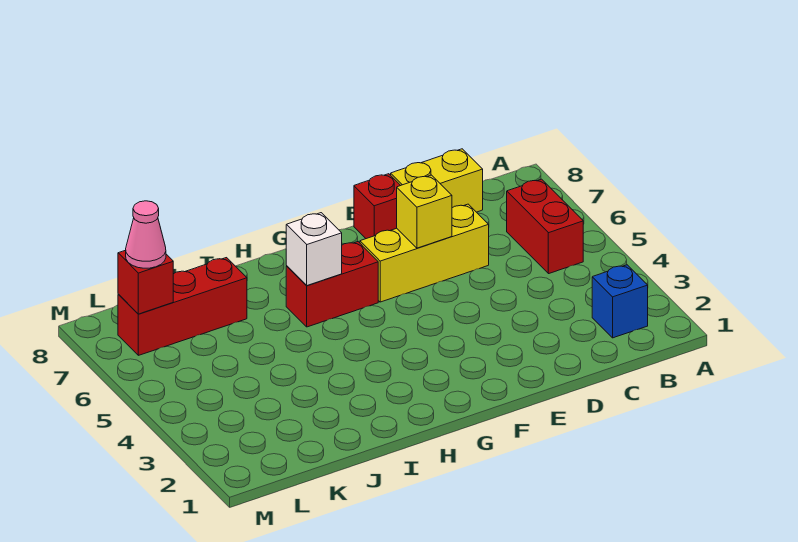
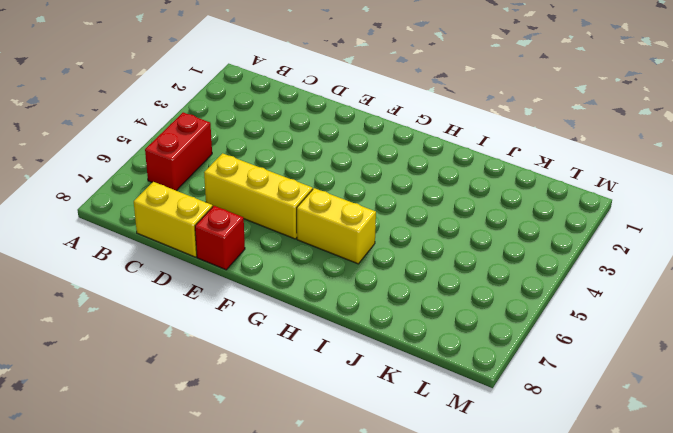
yellow 1x2 brick [297,188,376,264] -> red 1x2 brick [286,242,378,327]
none -> blue 1x1 brick [592,265,648,338]
none -> red 1x3 brick [118,258,247,355]

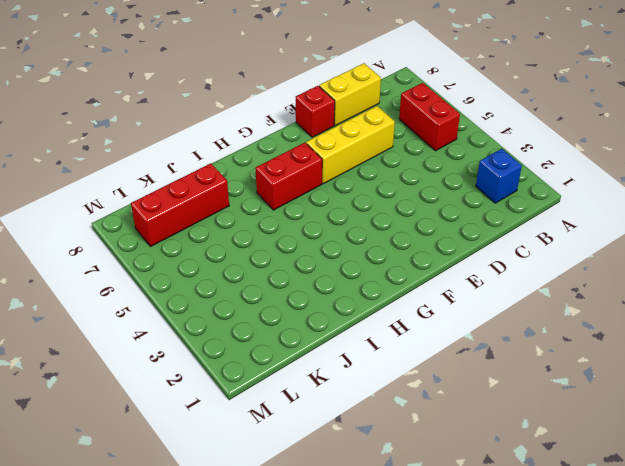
none -> yellow 1x1 brick [397,175,452,248]
none -> white 1x1 brick [286,213,342,285]

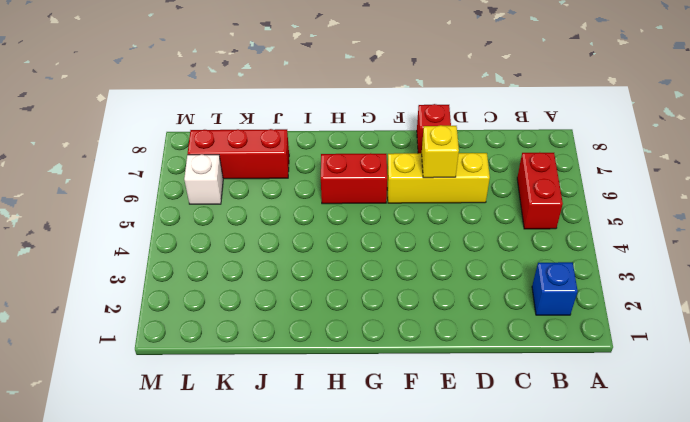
white 1x1 brick [184,154,223,204] -> white 1x1 brick moved to [286,213,342,285]
none -> yellow 1x2 brick [391,149,483,212]
none -> red 1x1 brick [118,250,173,314]

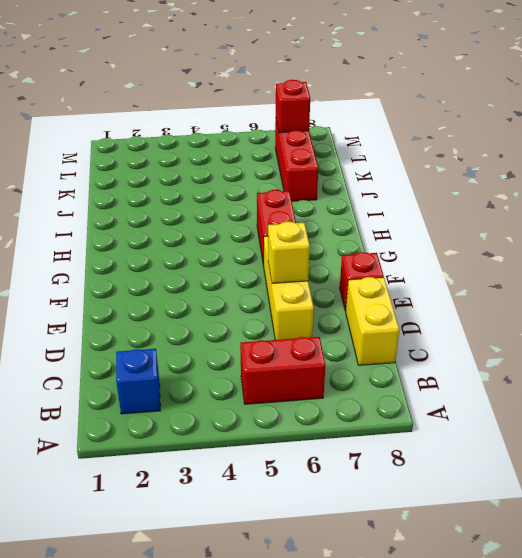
none -> white 1x1 brick [286,213,342,285]
none -> pink 1x1 cone [126,201,166,268]

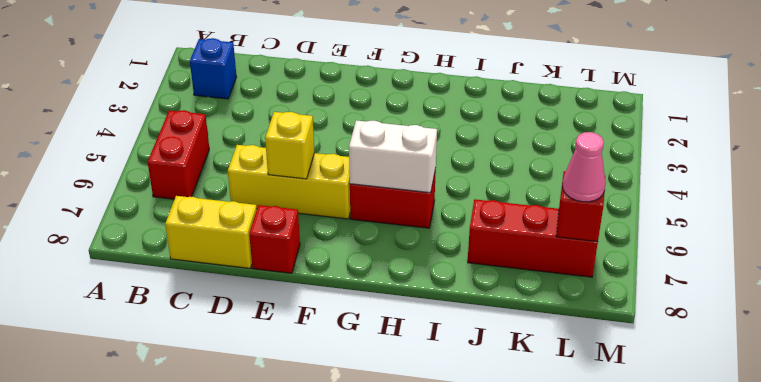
white 1x2 brick [349,120,437,193] -> white 1x1 brick [286,213,342,285]

